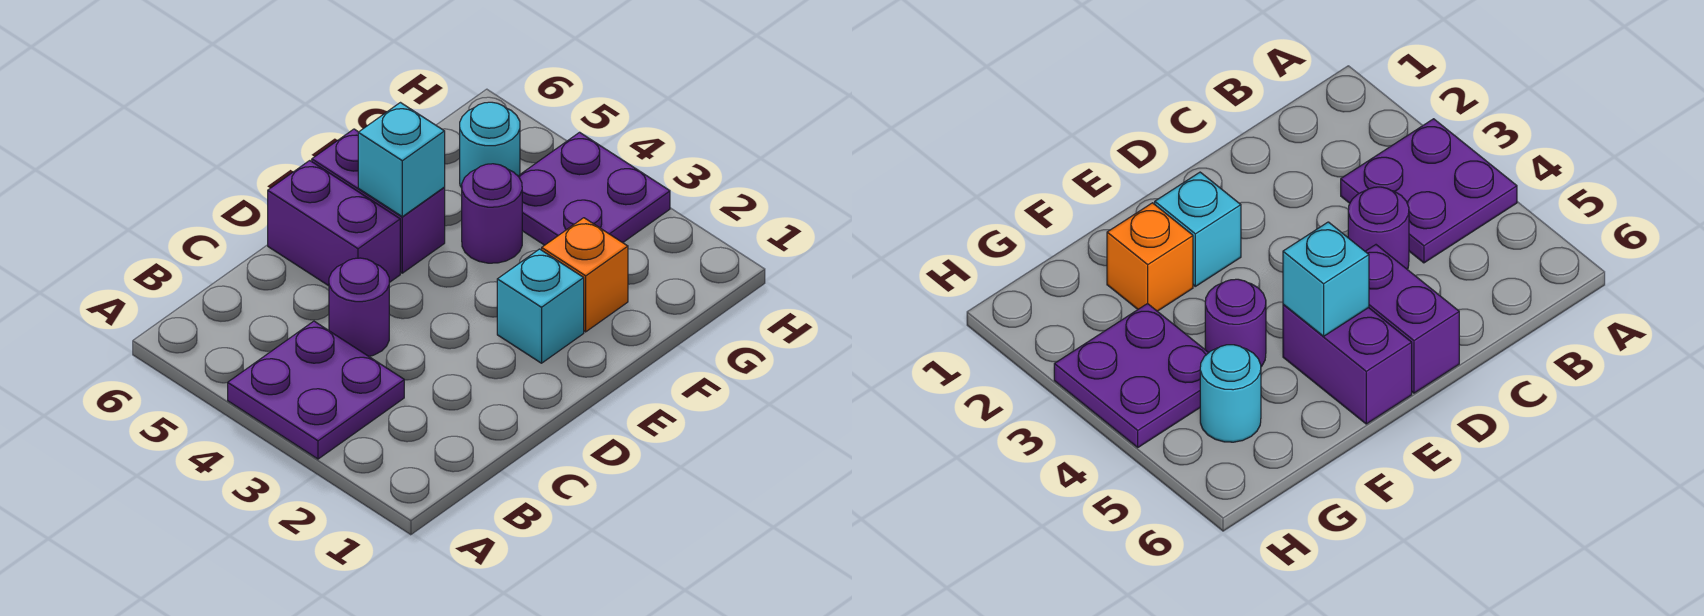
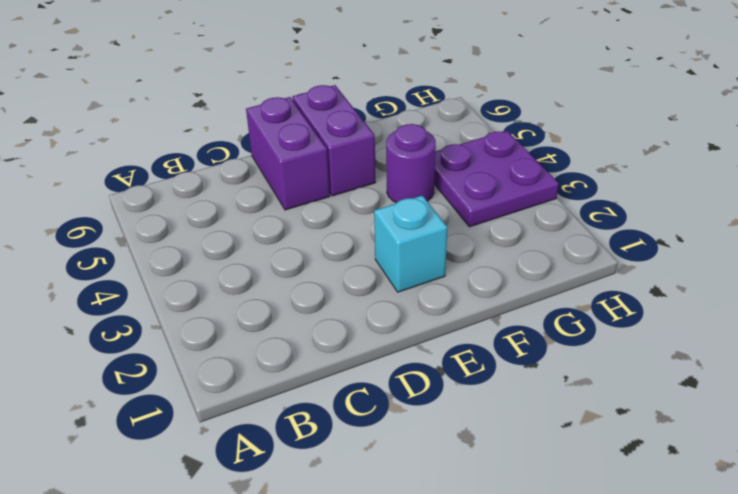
none -> purple 2x2 plate [228,321,404,459]
none -> purple 1x1 round brick [329,258,389,356]

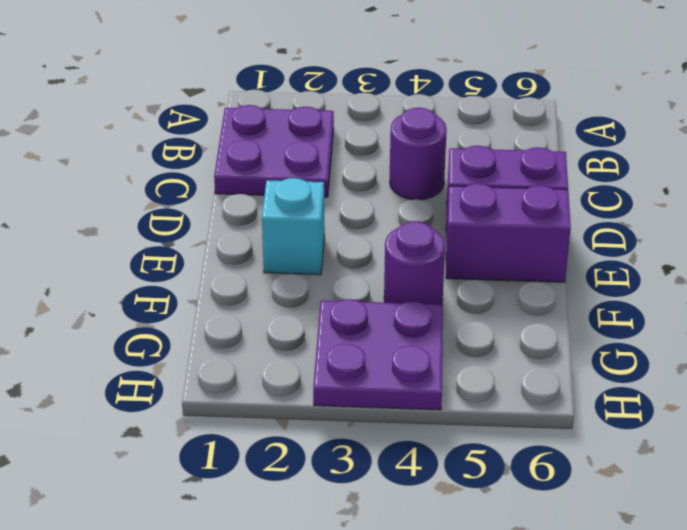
purple 2x2 plate [214,105,334,197] -> purple 2x2 plate moved to [228,321,404,459]
none -> orange 1x1 brick [542,218,628,332]
none -> cyan 1x1 round brick [460,102,520,188]

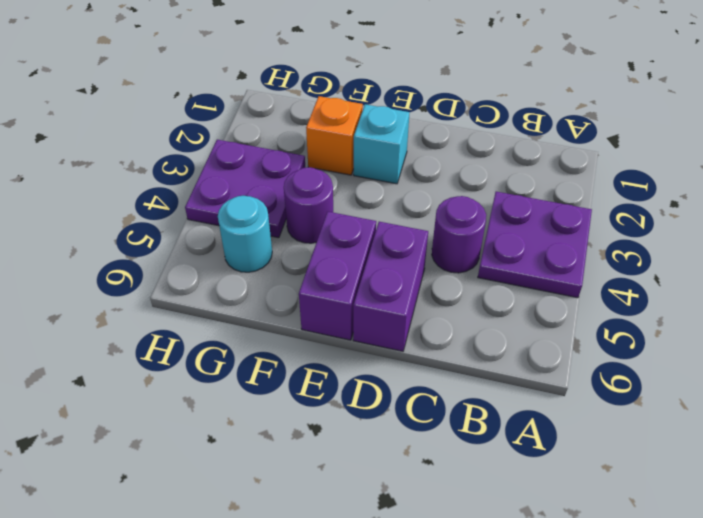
none -> cyan 1x1 brick [358,103,445,217]

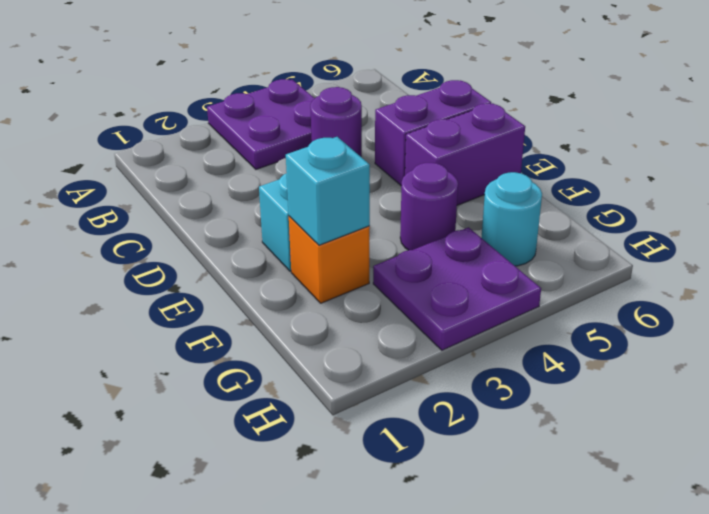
cyan 1x1 brick [286,137,370,245] -> cyan 1x1 brick moved to [358,103,445,217]

